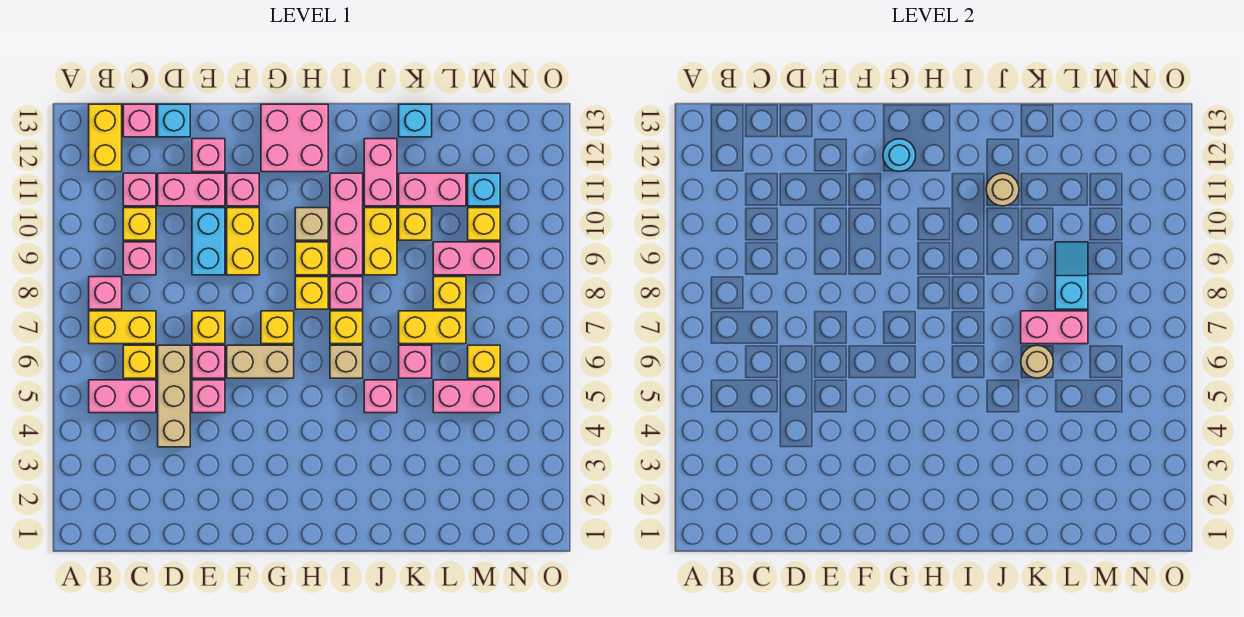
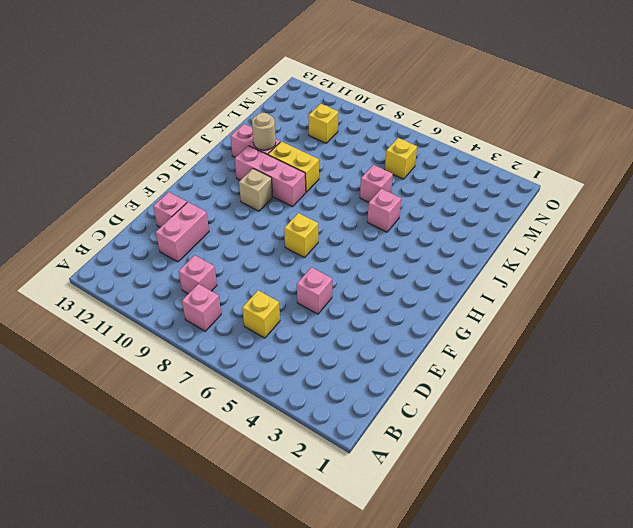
none -> pink 1x2 brick [89,380,156,413]
none -> yellow 1x2 brick [89,311,156,344]
none -> yellow 1x2 brick [89,104,122,172]
none -> yellow 1x1 brick [123,208,156,240]

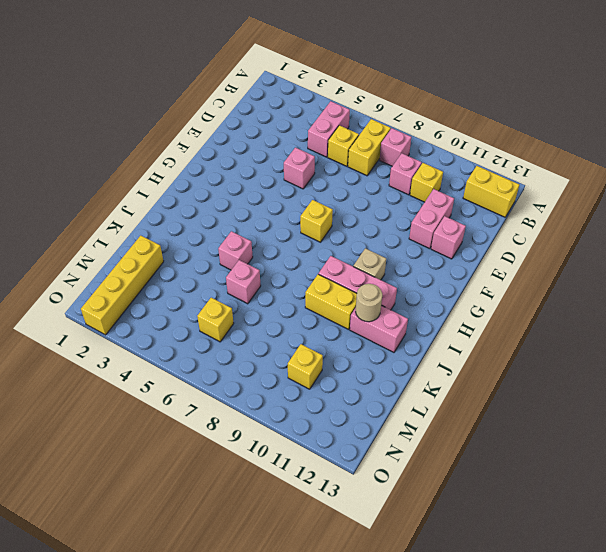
yellow 1x4 brick [81,236,164,335] -> none
none -> pink 1x1 brick [123,173,156,206]
none -> pink 1x1 brick [123,104,156,137]
none -> tan 1x3 brick [158,345,190,447]
none -> cyan 1x1 brick [158,104,190,137]

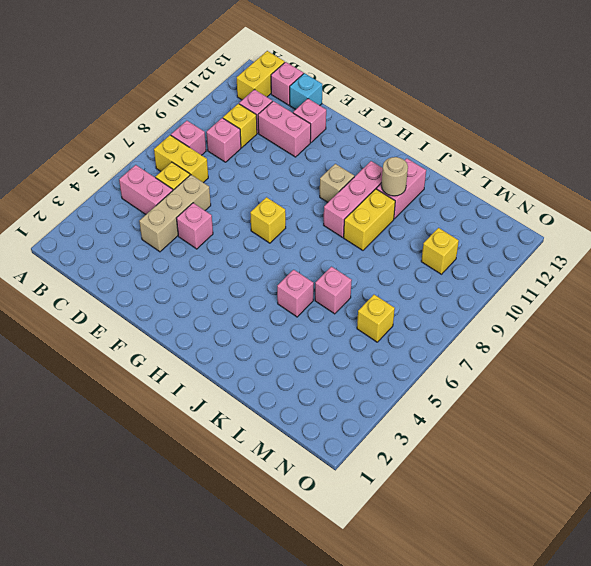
none -> pink 1x1 brick [192,345,225,378]
none -> yellow 1x1 brick [192,311,225,344]
none -> cyan 1x2 brick [192,208,225,275]
none -> tan 1x2 brick [227,345,294,378]

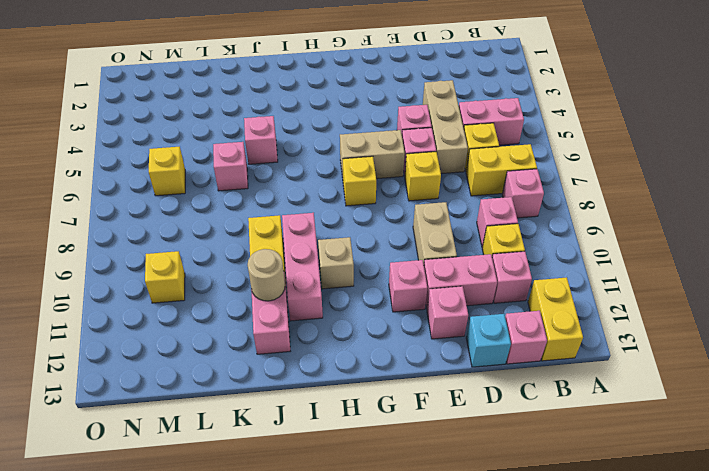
tan 1x2 brick [413,202,457,264] -> cyan 1x2 brick [192,208,225,275]
none -> yellow 1x2 brick [227,208,259,275]
none -> pink 2x2 brick [261,104,328,172]
none -> yellow 1x1 brick [295,277,328,309]
none -> yellow 1x1 brick [295,242,328,275]

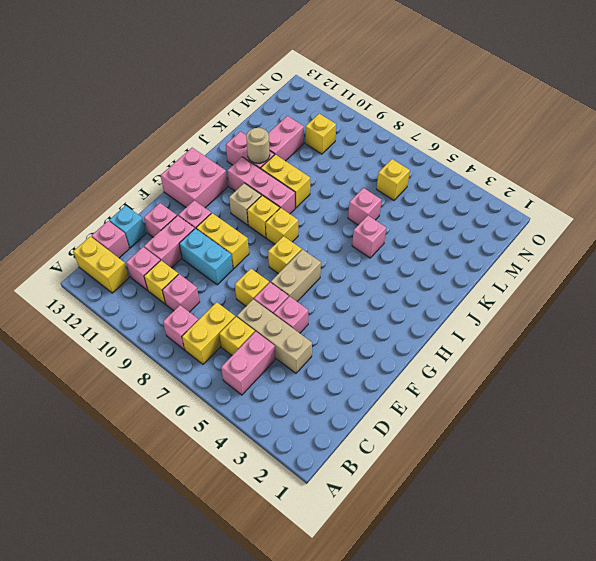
none -> tan 1x1 brick [330,345,363,378]
none -> yellow 1x1 brick [330,311,363,344]
none -> pink 1x1 brick [330,277,363,309]
none -> yellow 1x2 brick [399,311,466,344]

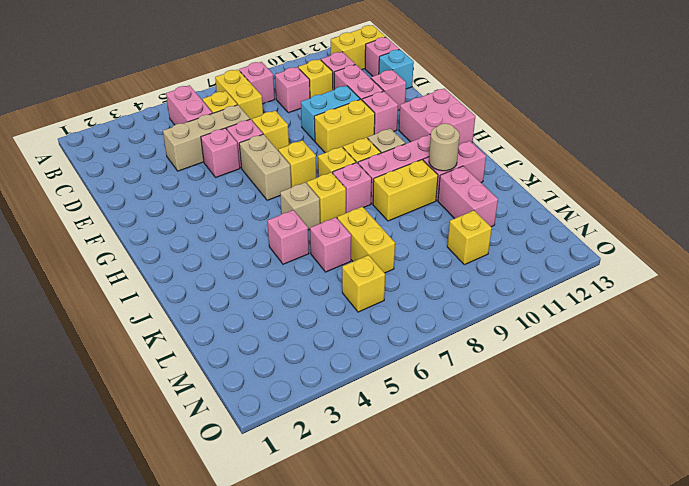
none -> yellow 1x1 brick [399,208,432,240]
none -> cyan 1x1 brick [399,104,432,137]
none -> pink 1x2 brick [433,380,500,413]
none -> yellow 1x1 brick [433,277,466,309]

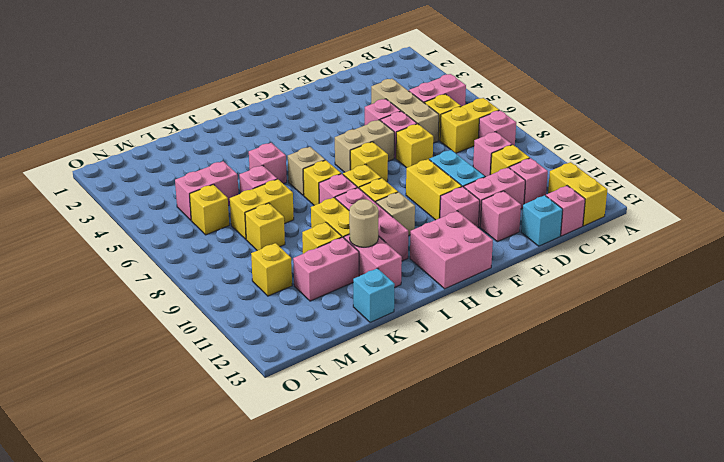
none -> pink 1x2 brick [433,242,500,275]
none -> cyan 1x1 brick [468,173,500,206]
none -> cyan 1x1 round brick [883,139,916,172]
none -> tan 1x1 round brick [1021,345,1053,378]

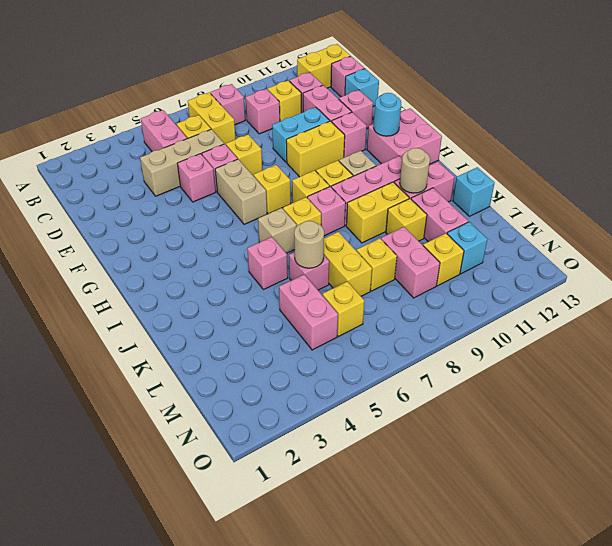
none -> pink 1x2 brick [1021,311,1088,344]
none -> cyan 1x2 slope [1055,242,1088,309]

